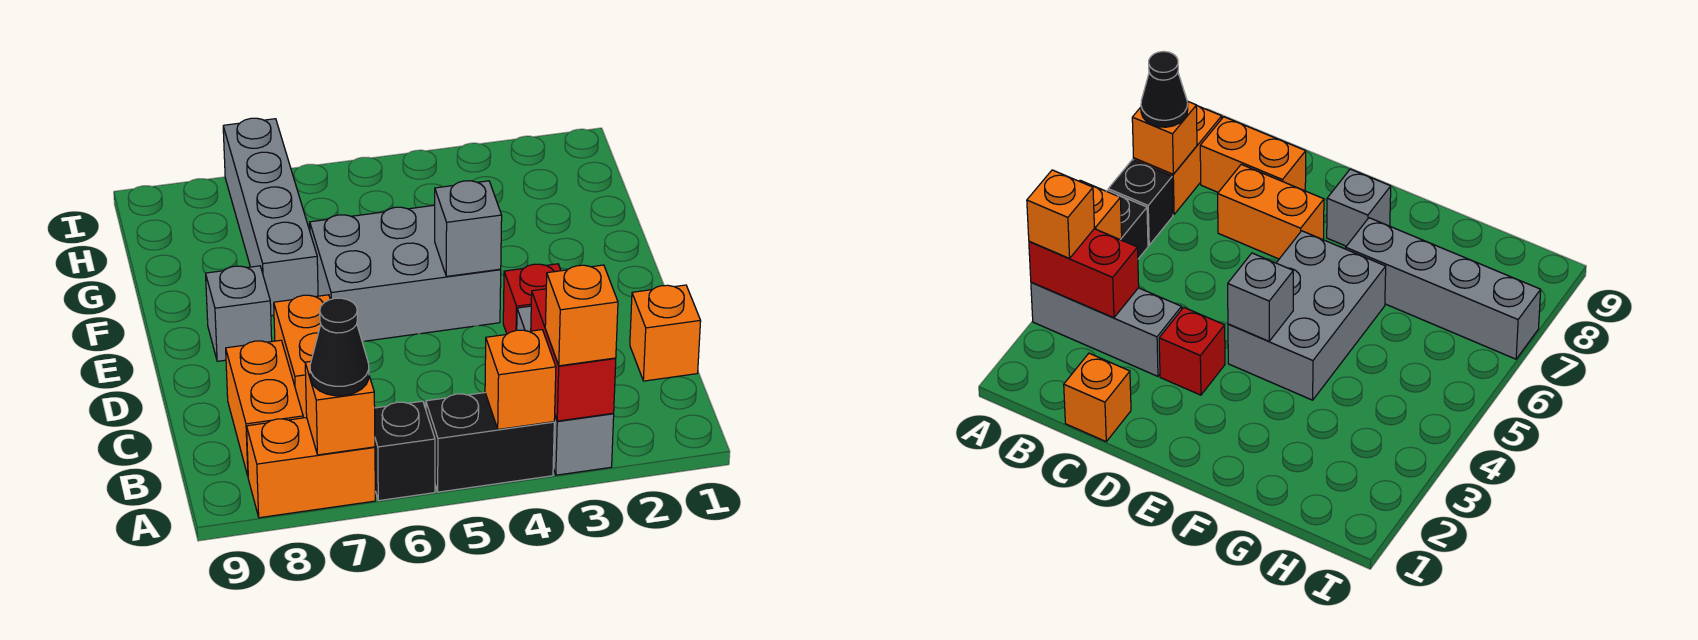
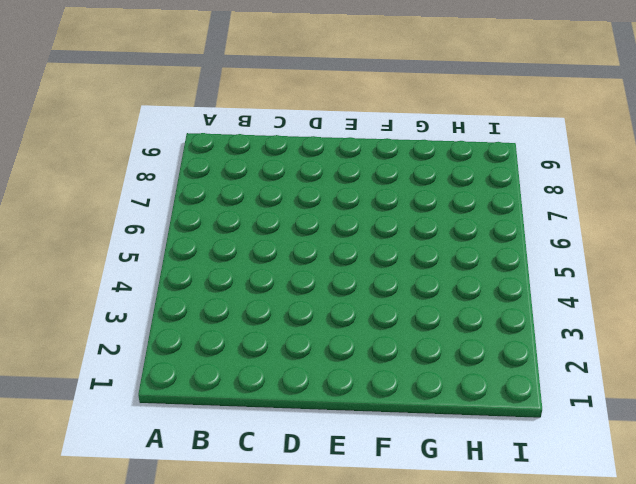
none -> grey 1x3 brick [517,306,614,475]
none -> black 1x2 brick [426,393,554,492]
none -> black 1x1 brick [375,401,435,501]

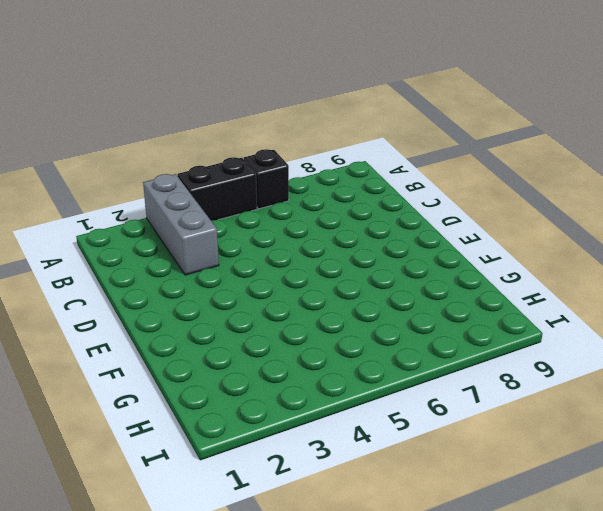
none -> orange 1x2 brick [247,417,375,518]
none -> orange 1x2 brick [226,340,303,476]
none -> orange 1x1 brick [630,285,701,381]

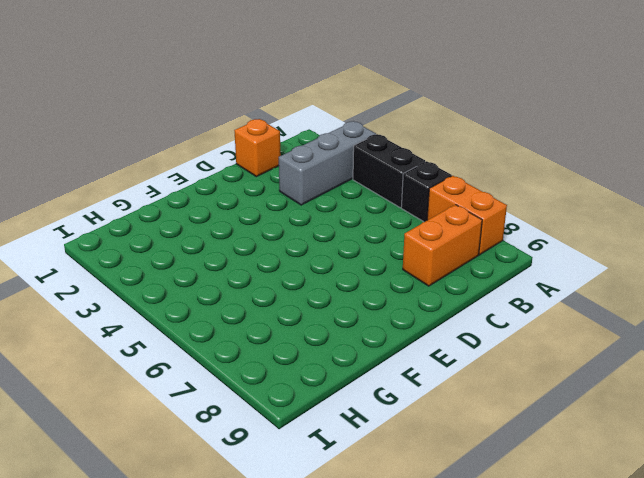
none -> orange 1x2 brick [274,295,330,418]
none -> red 1x1 brick [503,264,561,334]
none -> grey 2x3 brick [310,205,501,341]

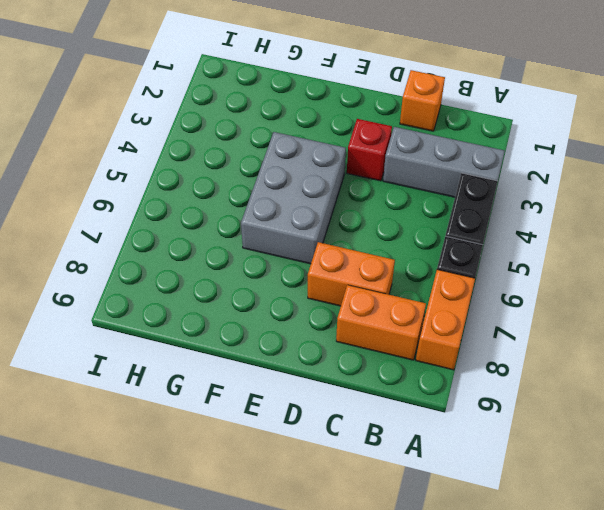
none -> grey 1x1 brick [206,266,272,361]
none -> grey 1x4 brick [223,118,318,316]
none -> red 1x2 brick [531,289,616,421]

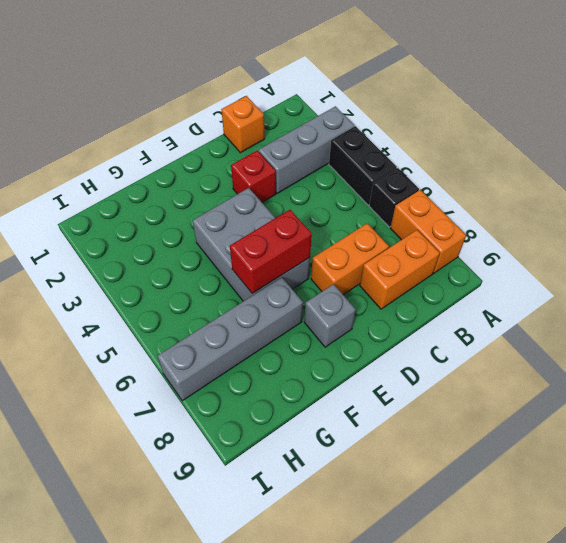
red 1x2 brick [230,210,312,293] -> red 1x2 brick moved to [531,289,616,421]
none -> orange 1x1 brick [485,330,556,429]
none -> orange 1x1 brick [305,361,375,455]
none -> grey 1x1 brick [435,181,502,276]

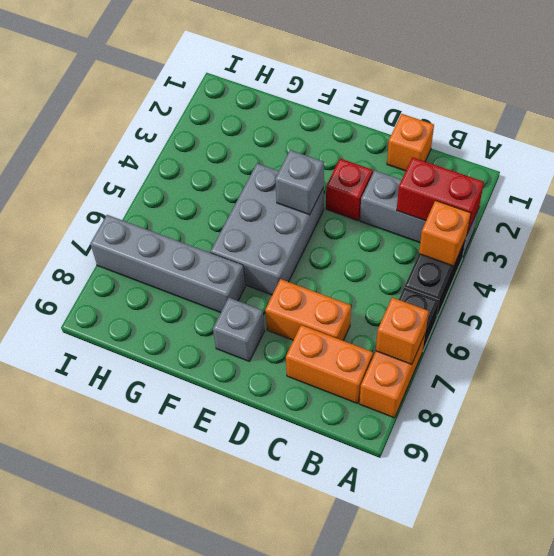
none -> orange 1x1 brick [545,265,618,366]
none -> black 1x1 cone [310,298,369,396]

